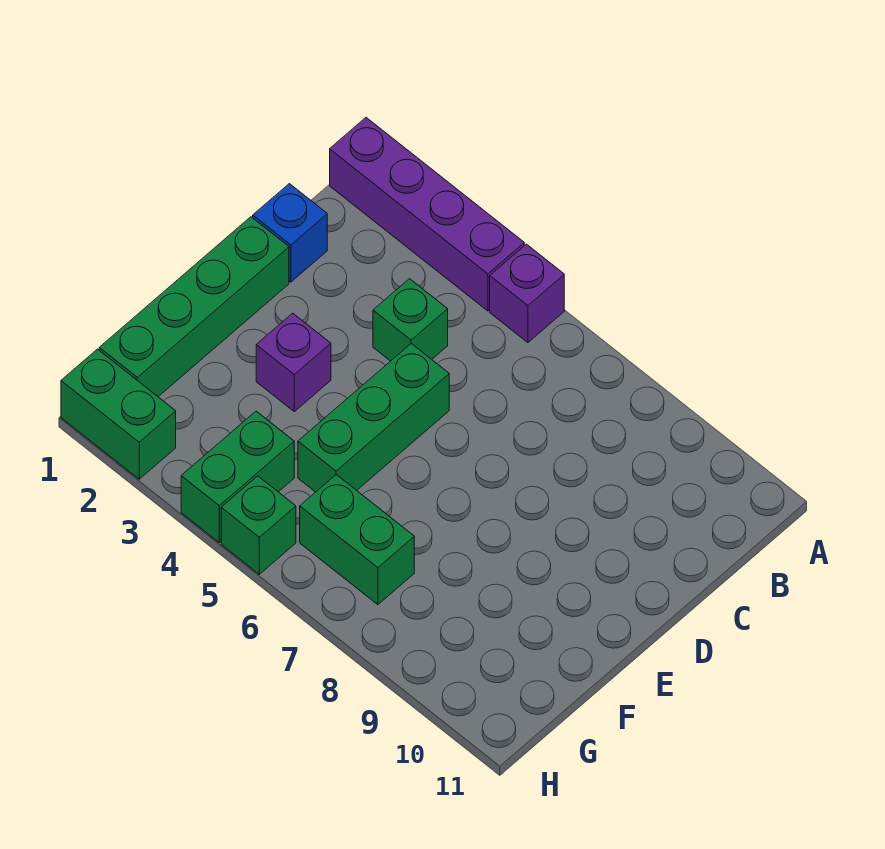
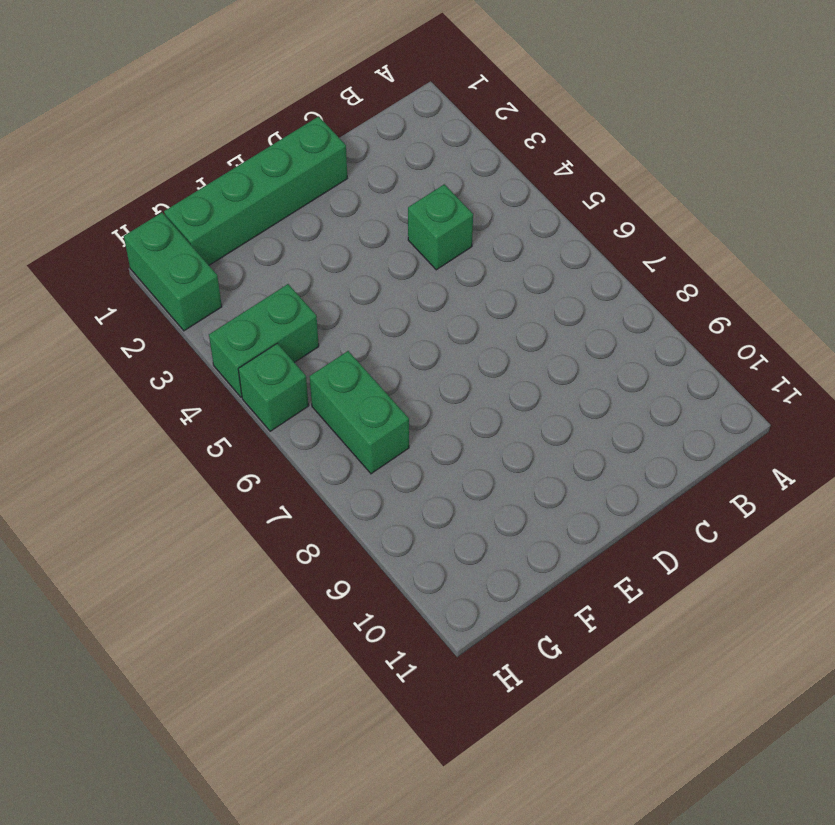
none -> purple 1x4 brick [330,118,524,311]
none -> purple 1x1 brick [490,244,564,342]

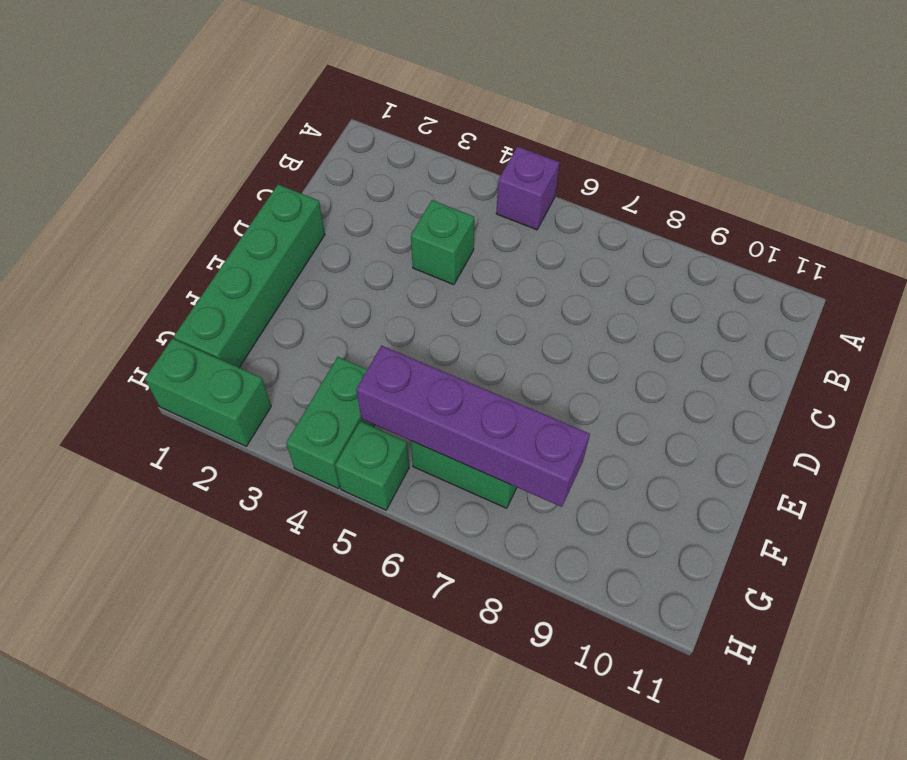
purple 1x4 brick [356,346,590,507] -> purple 1x4 brick moved to [330,118,524,311]
none -> blue 1x1 brick [253,184,327,282]
none -> green 1x3 brick [298,344,449,492]

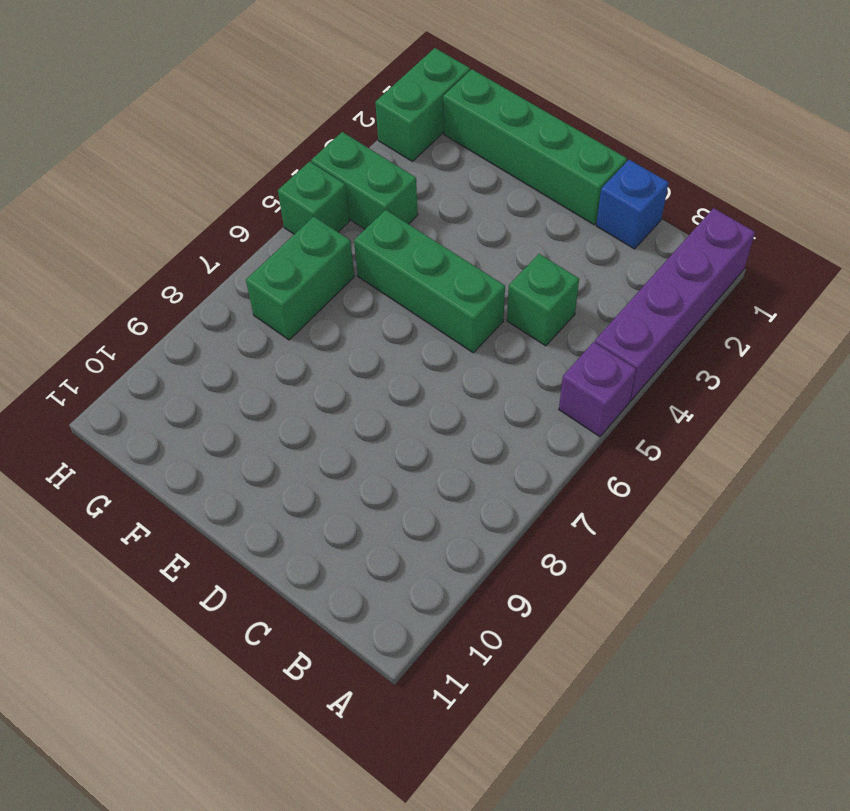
none -> purple 1x1 brick [256,313,331,411]

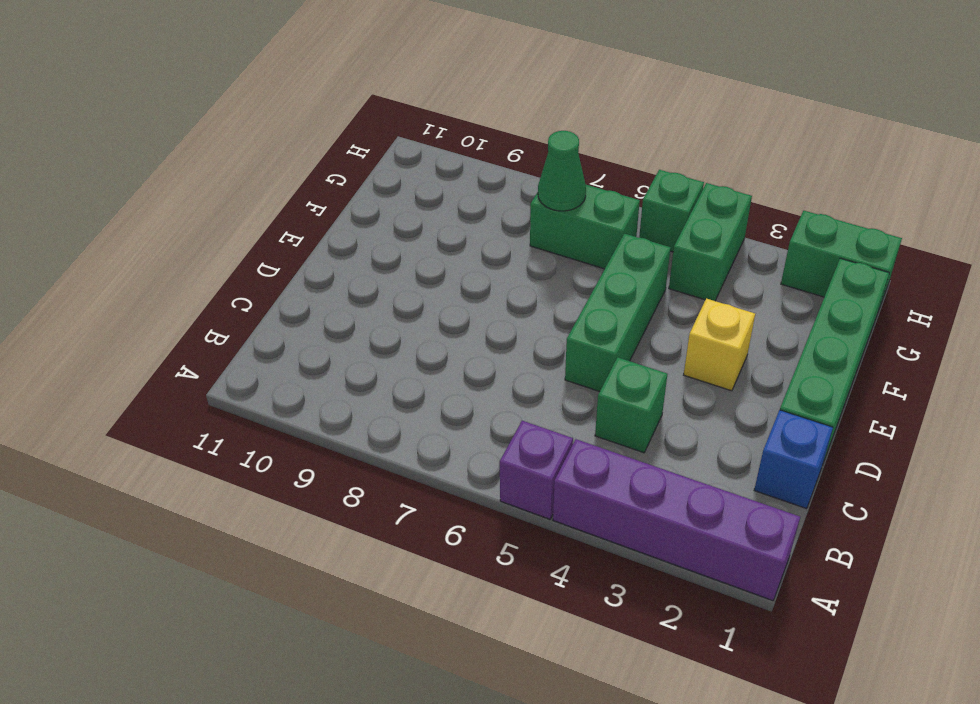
yellow 1x1 brick [684,298,755,391] -> purple 1x1 brick [256,313,331,411]
green 1x1 cone [538,131,586,211] -> none

